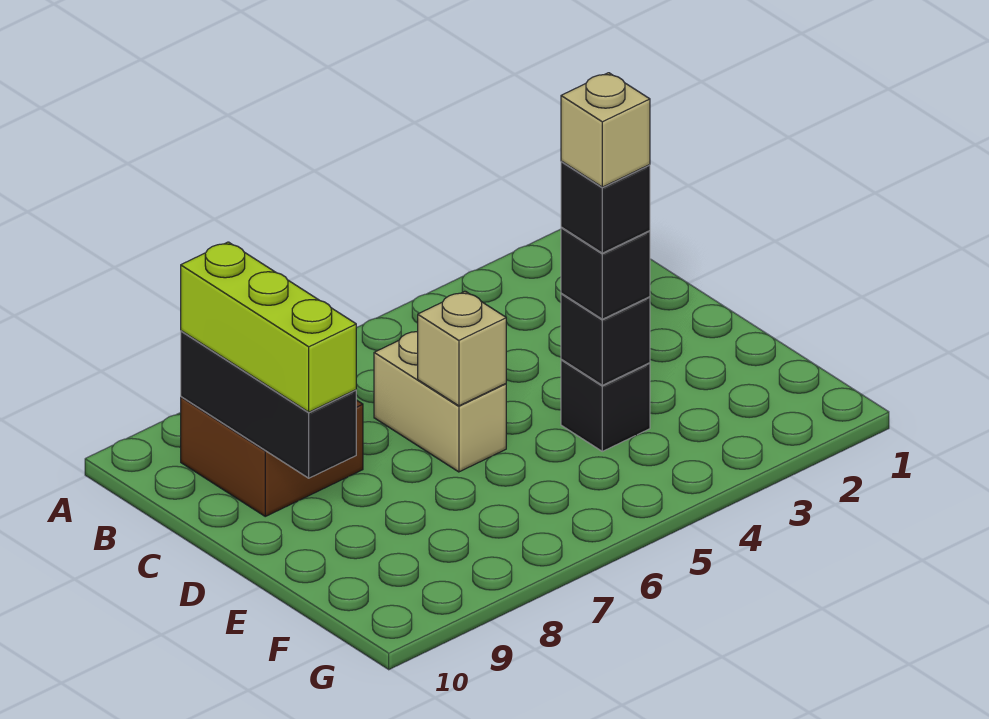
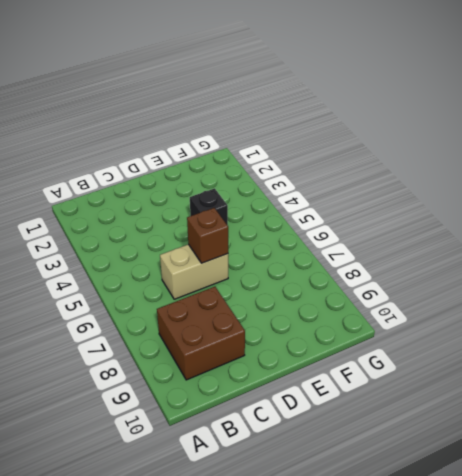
brown 1x1 brick [187,208,228,263] -> tan 1x1 brick [417,291,506,406]
none -> black 1x3 brick [181,331,356,478]
none -> black 1x1 brick [561,293,650,385]

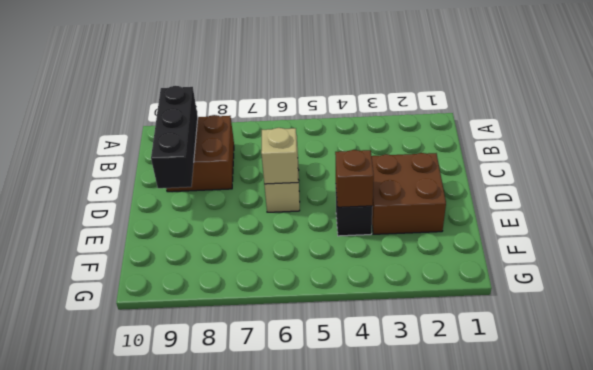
brown 2x2 brick [372,153,446,234] -> none
brown 1x1 brick [335,150,374,207] -> black 1x1 brick [561,293,650,385]
none -> lime 1x3 brick [181,242,356,412]
none -> black 1x1 brick [561,227,650,319]

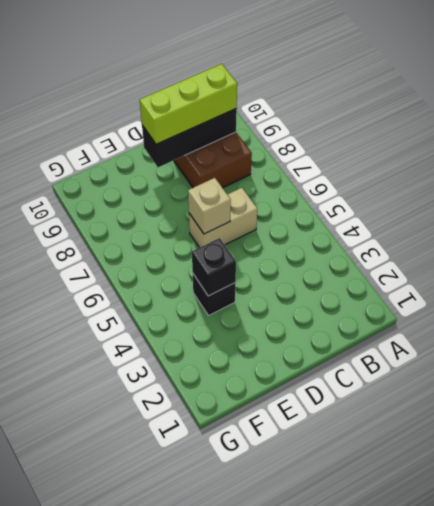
none -> black 1x1 brick [561,227,650,319]
none -> black 1x1 brick [561,161,650,253]

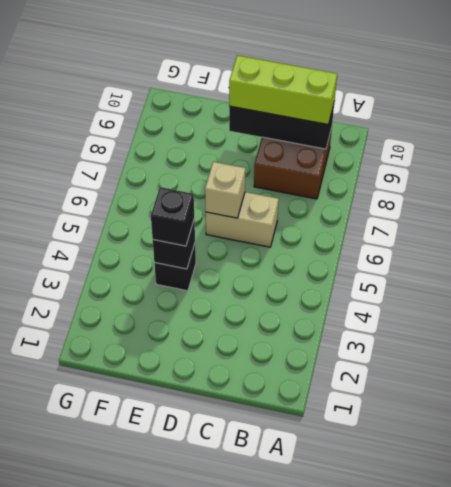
none -> black 1x1 brick [561,161,650,253]
none -> tan 1x1 brick [561,73,650,187]

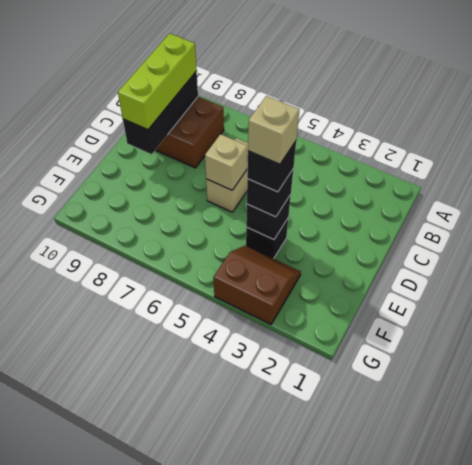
brown 2x2 slope [213,246,301,324] -> none

